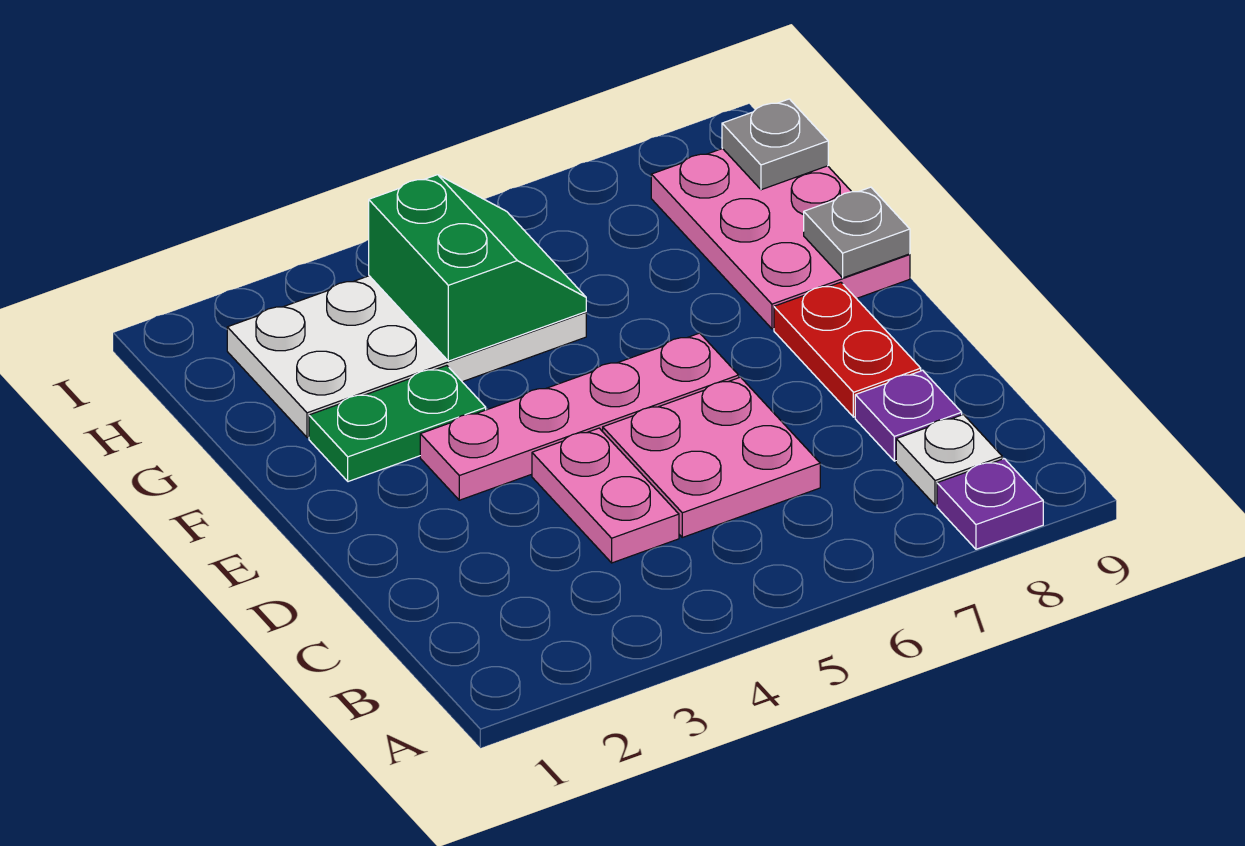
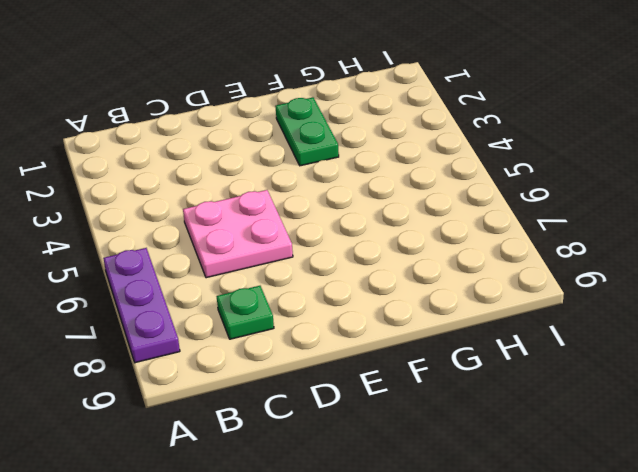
purple 1x3 plate [103,248,180,363] -> purple 1x1 plate [937,459,1043,549]
green 1x1 plate [217,286,274,339] -> purple 1x1 plate [855,370,962,461]
none -> white 1x1 plate [896,414,1002,505]
none -> pink 1x2 plate [532,428,679,563]
none -> red 1x2 plate [774,282,921,417]

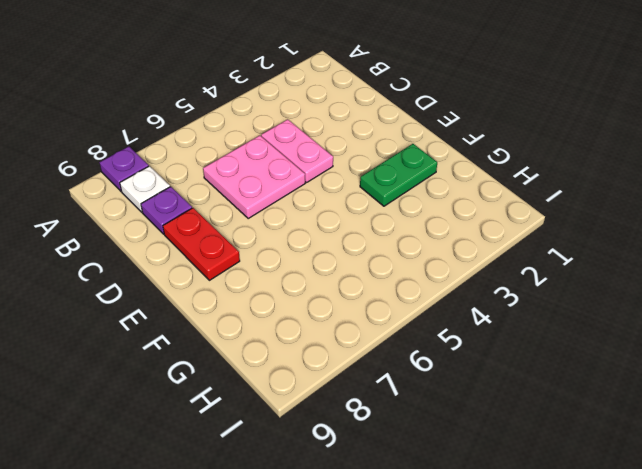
none -> pink 1x4 plate [420,333,739,500]
none -> pink 2x3 plate [651,149,910,329]
none -> white 2x4 plate [227,276,586,437]

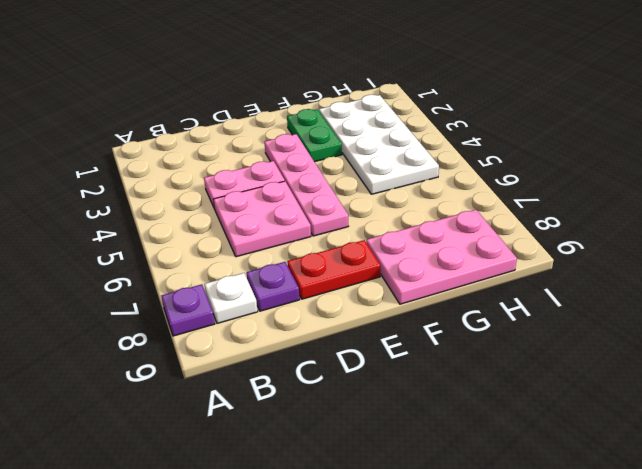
none -> grey 1x1 plate [804,187,910,278]
none -> green 2x2 slope [369,175,586,361]
none -> grey 1x1 plate [722,99,828,190]

